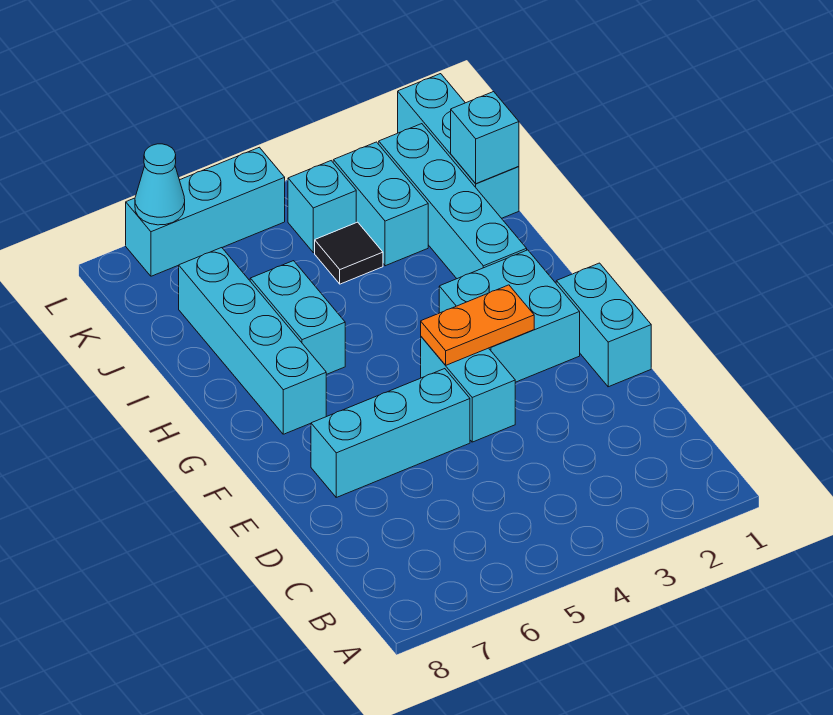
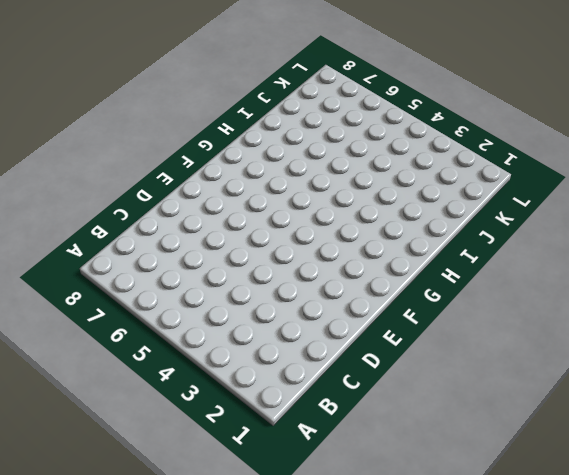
none -> cyan 1x2 brick [556,263,651,387]
none -> cyan 1x2 brick [421,337,515,442]
none -> cyan 1x3 brick [311,369,470,497]

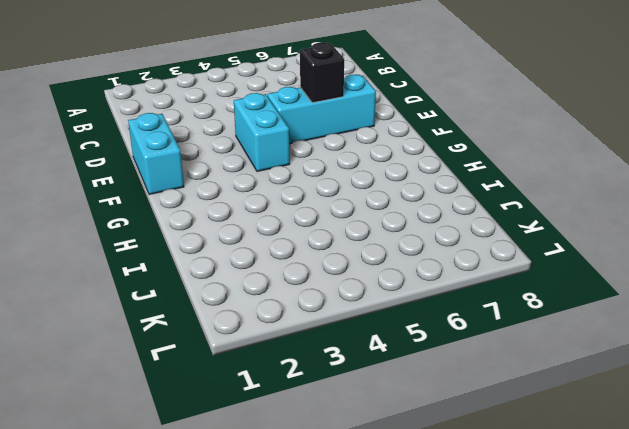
black 1x1 brick [300,43,344,103] -> none
none -> cyan 2x2 brick [439,250,580,382]
none -> cyan 1x4 brick [179,248,326,434]
none -> cyan 1x4 brick [379,124,527,279]

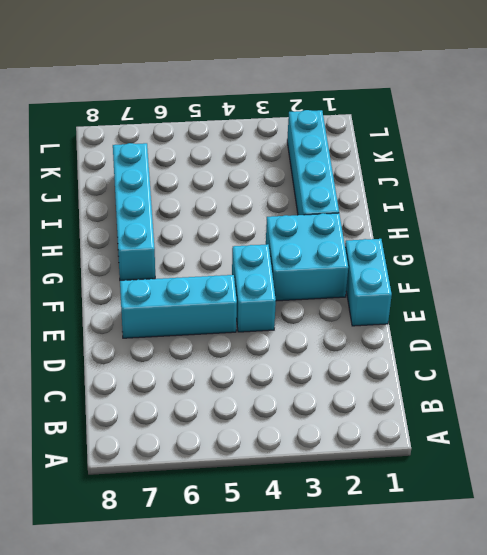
none -> cyan 1x2 brick [250,261,345,375]
none -> cyan 1x3 brick [398,74,519,218]
none -> cyan 1x2 brick [333,142,428,266]

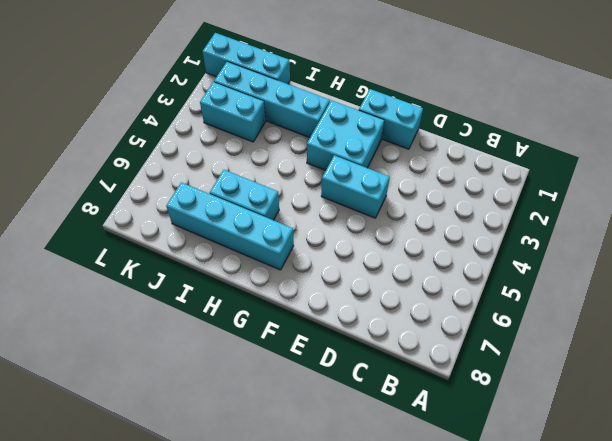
none -> cyan 1x3 brick [311,369,470,497]
none -> black 1x1 tile [315,222,383,284]
none -> cyan 1x1 brick [288,161,356,253]

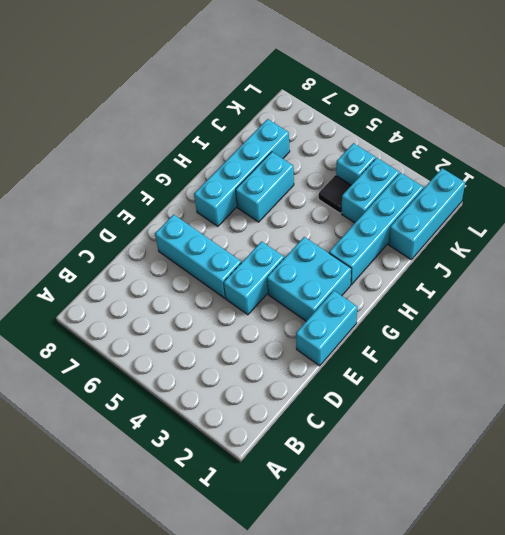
none -> cyan 1x3 brick [126,147,285,276]
none -> orange 1x2 plate [421,285,534,365]
none -> cyan 1x1 brick [451,92,519,184]

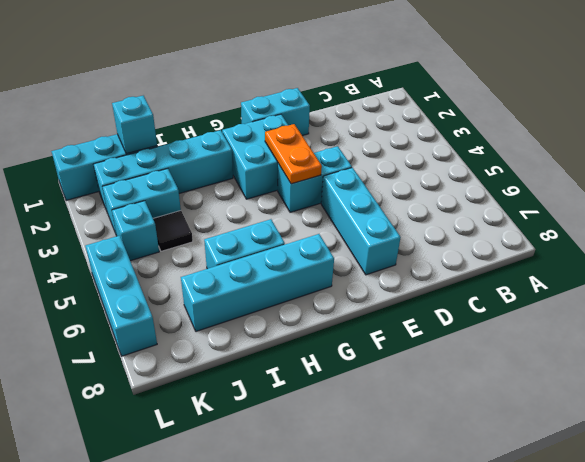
none -> cyan 1x1 cone [135,144,185,225]

